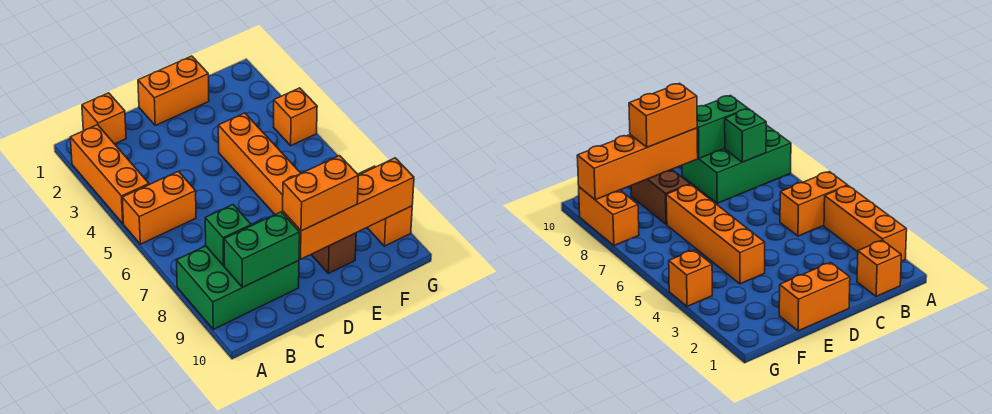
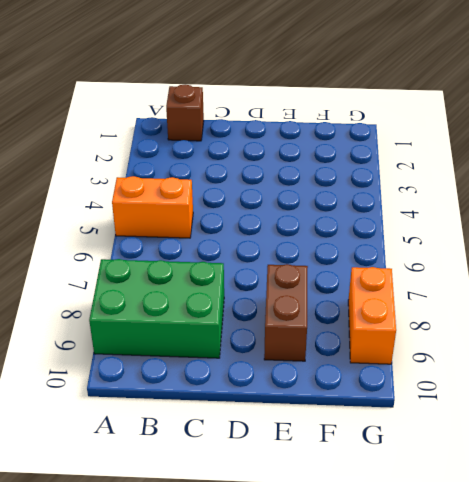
brown 1x1 brick [166,84,204,141] -> orange 1x1 brick [82,93,126,144]
none -> orange 1x3 brick [70,125,149,223]
none -> orange 1x2 brick [138,56,209,125]
none -> orange 1x4 brick [218,113,301,214]

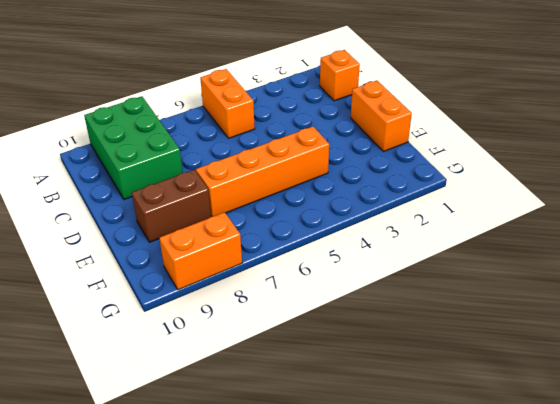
none -> orange 1x3 brick [70,125,149,223]
none -> orange 1x1 brick [273,88,317,146]
none -> green 1x1 brick [205,205,251,266]

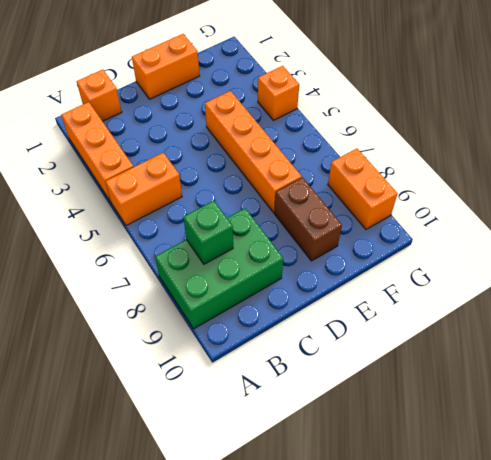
none -> green 1x2 brick [224,212,300,287]
none -> orange 1x4 brick [283,158,414,259]
none -> orange 1x2 brick [283,156,359,231]

